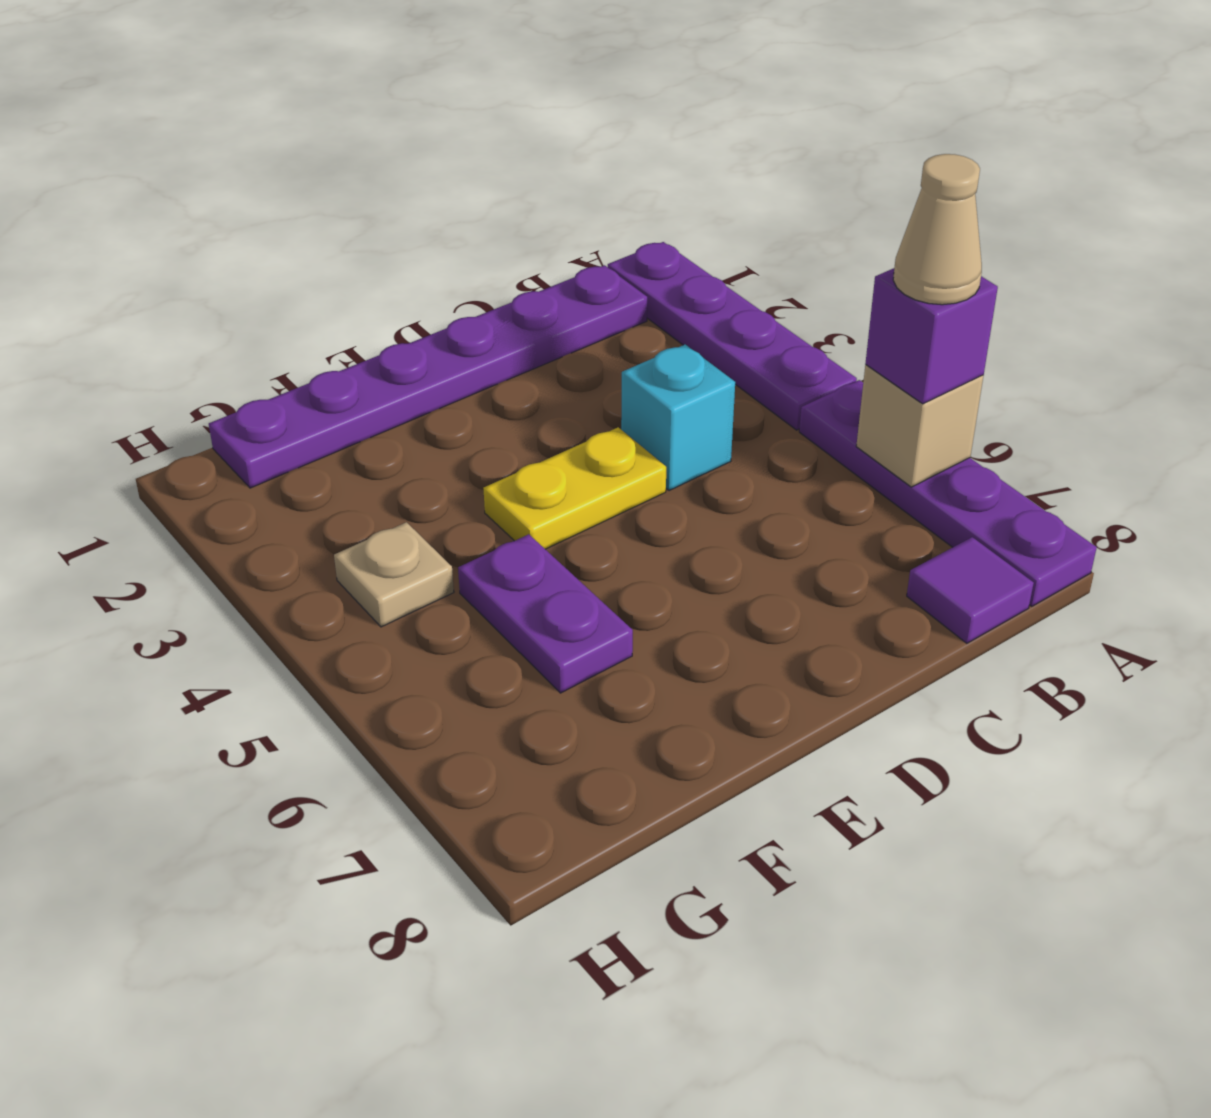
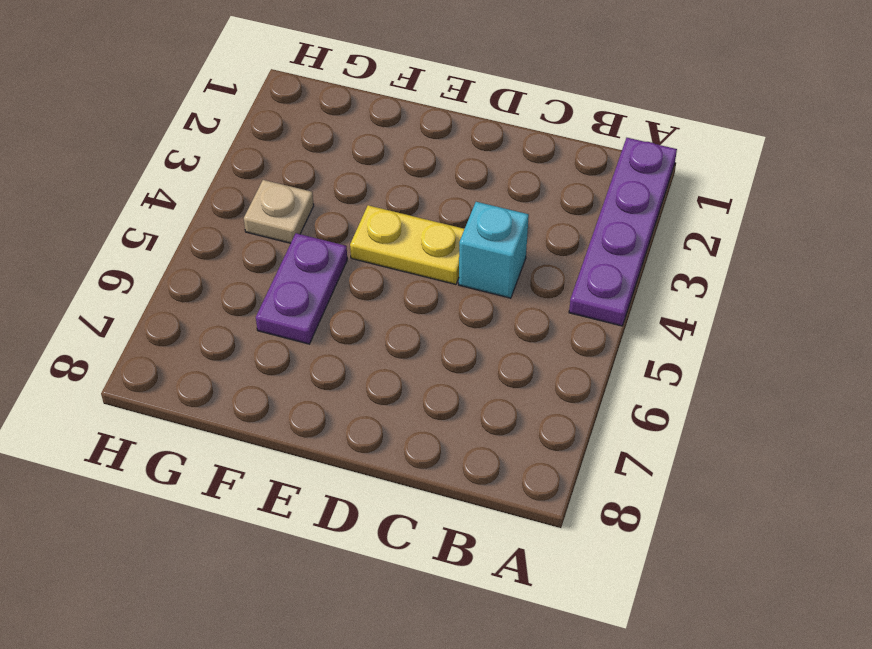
none -> purple 1x4 plate [799,380,1097,606]
none -> purple 1x6 plate [209,265,647,488]

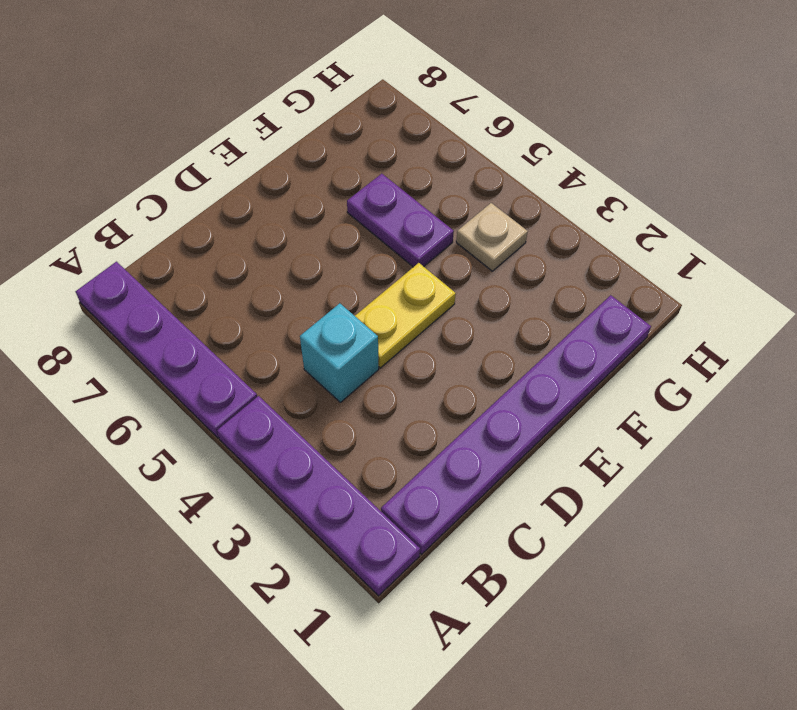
none -> purple 1x1 tile [907,537,1034,643]
none -> tan 1x1 brick [856,365,983,487]

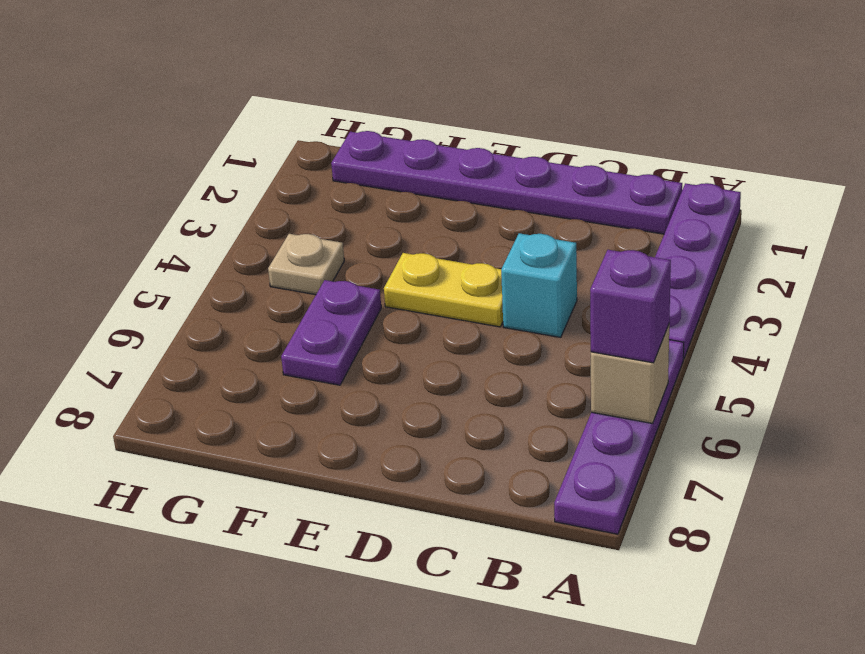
none -> purple 1x1 tile [907,537,1034,643]
none -> tan 1x1 cone [893,154,982,305]

